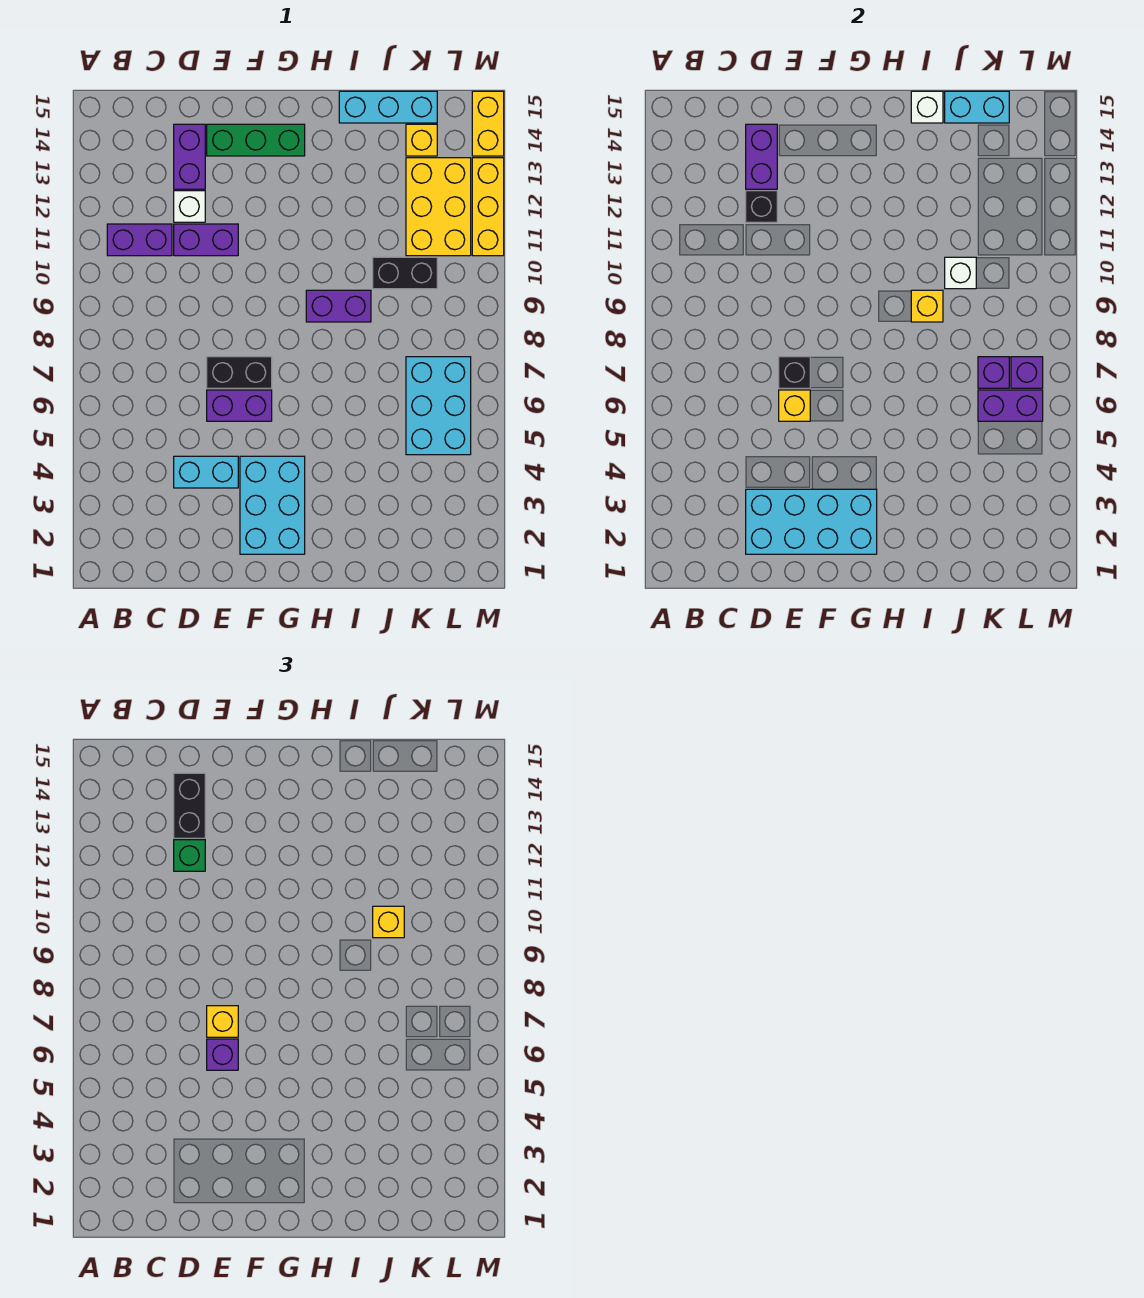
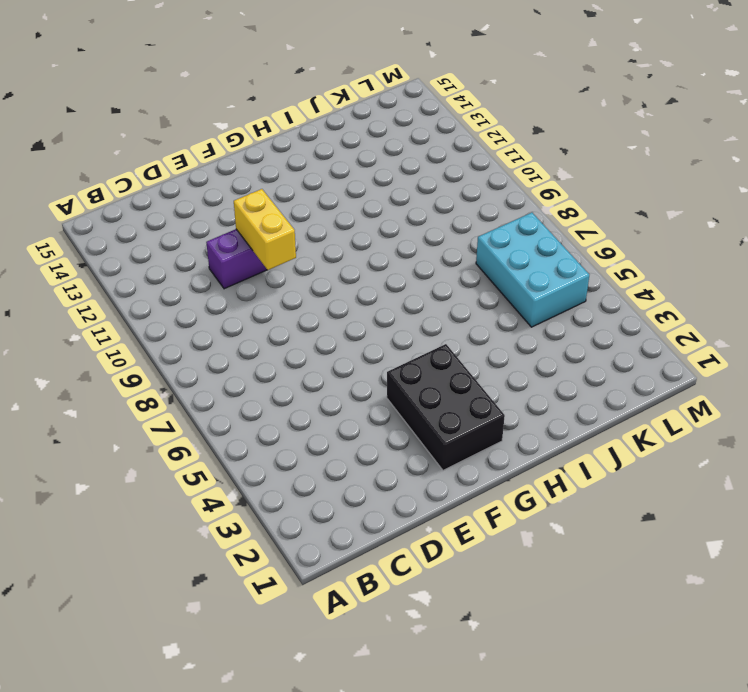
yellow 1x2 brick [234,189,296,270] -> yellow 1x2 brick moved to [472,91,504,156]
black 2x3 brick [387,344,505,470] -> cyan 2x3 brick [240,456,305,554]
none -> purple 1x2 brick [107,224,172,256]
none -> cyan 1x2 brick [174,456,238,488]
none -> white 1x1 brick [174,191,205,222]
none -> purple 1x2 brick [174,124,205,189]

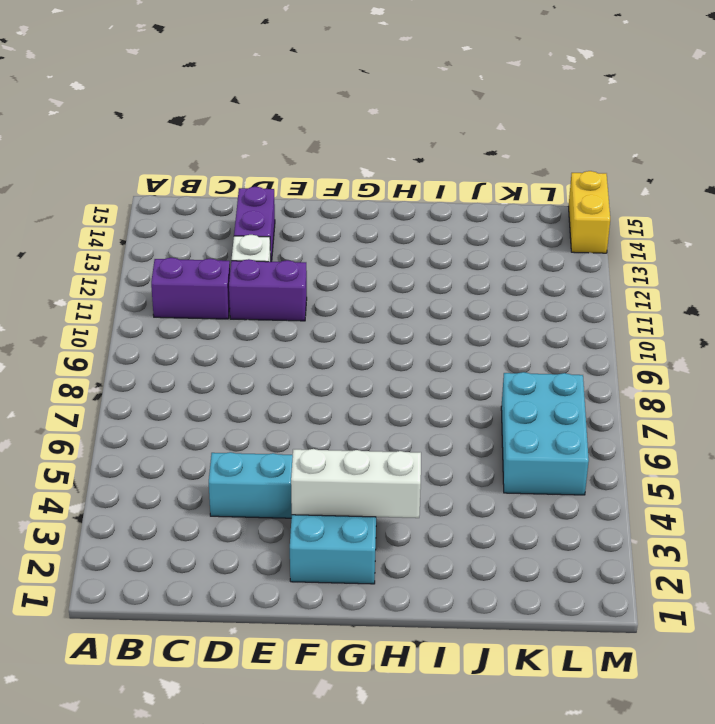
white 1x3 brick [291,449,421,518] -> cyan 2x4 brick [746,489,877,554]
none -> purple 1x2 brick [207,390,272,421]
none -> black 1x2 brick [207,357,272,388]
none -> green 1x3 brick [207,124,305,156]
none -> purple 1x2 brick [306,290,371,322]

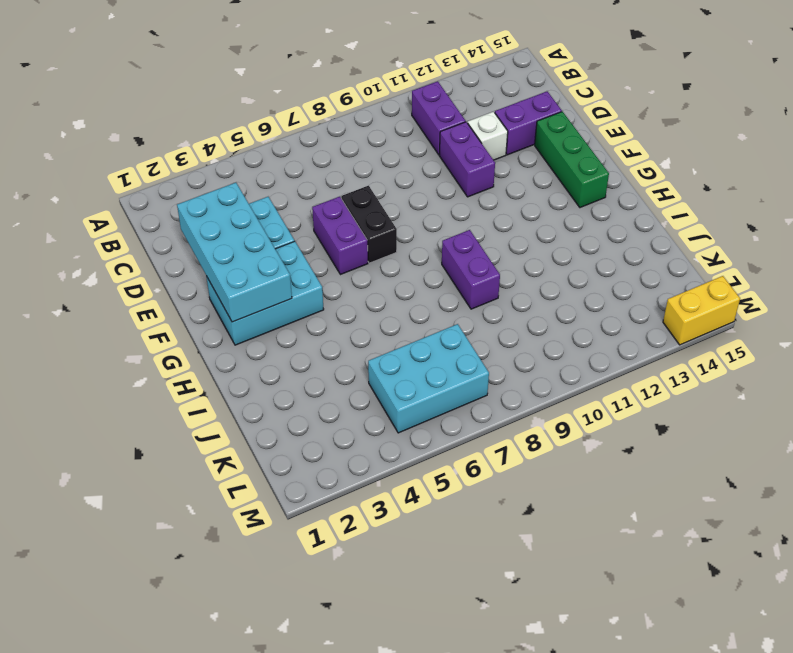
none -> cyan 1x3 brick [339,91,437,123]
none -> black 1x2 brick [373,257,437,289]
none -> yellow 2x3 brick [406,158,471,256]
none -> yellow 1x1 brick [406,124,437,156]

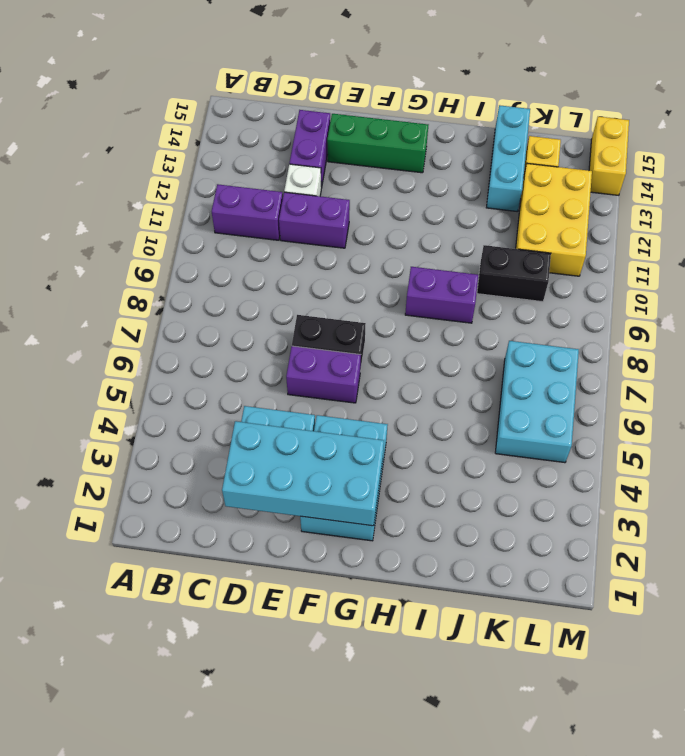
cyan 1x3 brick [486,105,530,212] -> cyan 1x3 brick turned to [339,91,437,123]
none -> yellow 1x3 brick [472,158,504,256]
none -> black 1x1 brick [746,191,777,222]
none -> purple 1x2 brick [746,124,777,189]
none -> yellow 1x1 brick [779,390,810,421]

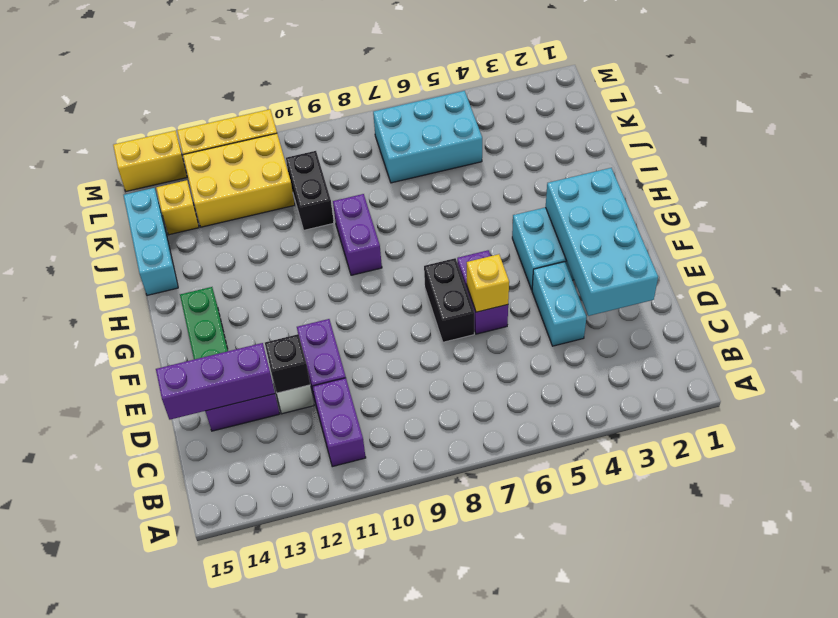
purple 1x3 brick [156,343,275,420] -> purple 1x2 brick [746,124,777,189]
none -> black 1x1 brick [779,357,810,388]
none -> yellow 1x1 brick [911,290,943,322]
none -> white 1x1 brick [911,91,943,123]
none -> white 1x1 brick [945,257,976,289]

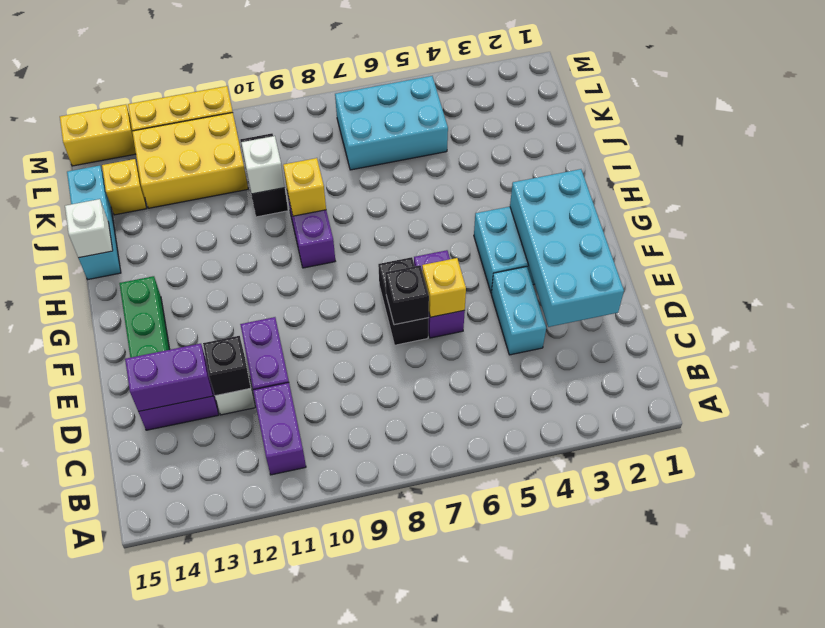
none -> cyan 1x2 brick [945,91,1009,123]
none -> purple 1x2 brick [978,390,1043,421]
none -> purple 1x1 brick [978,357,1009,388]
none -> purple 1x1 brick [1011,357,1043,388]

